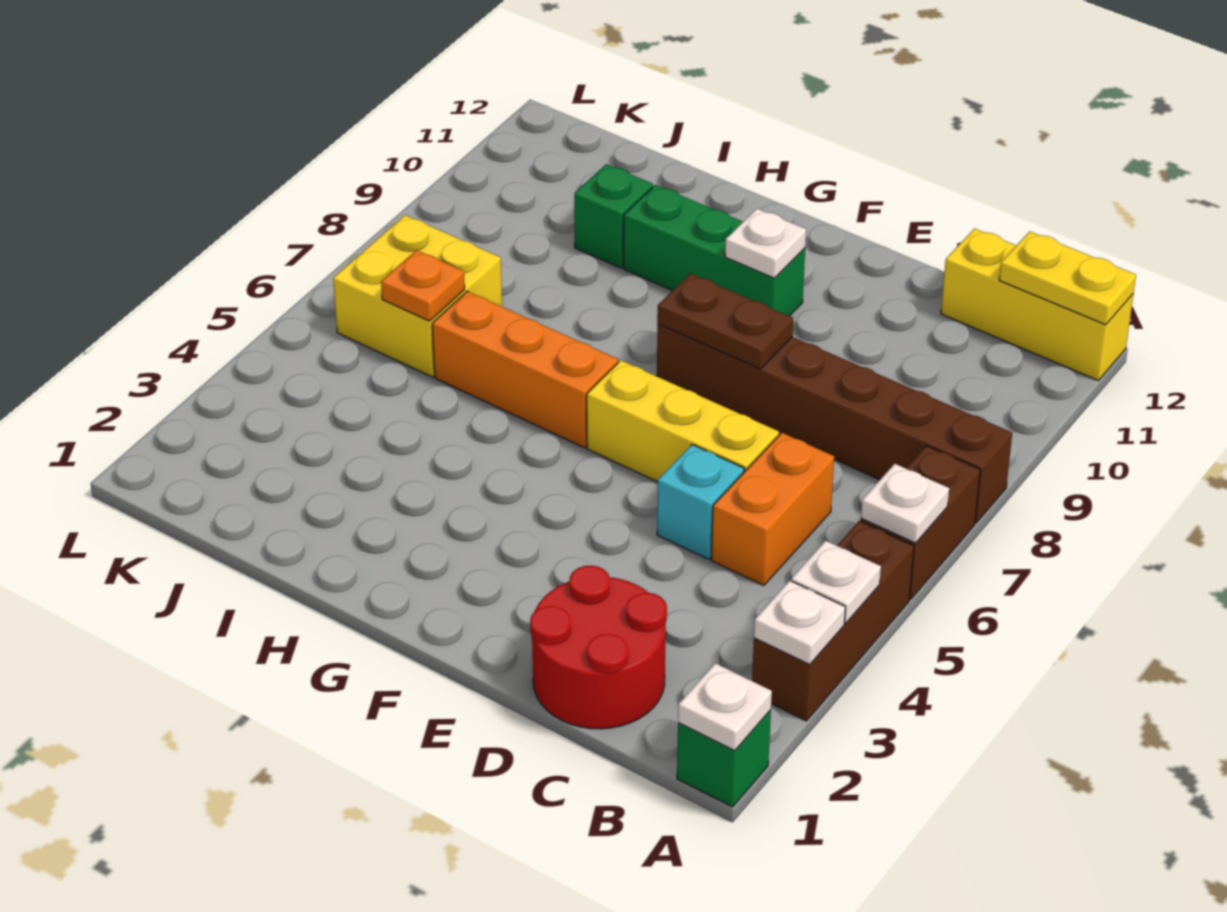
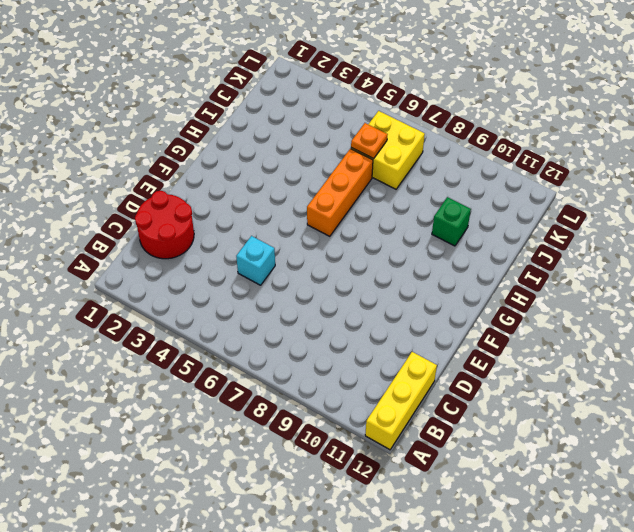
none -> green 1x1 brick [677,710,771,807]
none -> brown 1x3 brick [752,521,914,721]
none -> brown 1x2 brick [861,446,980,599]

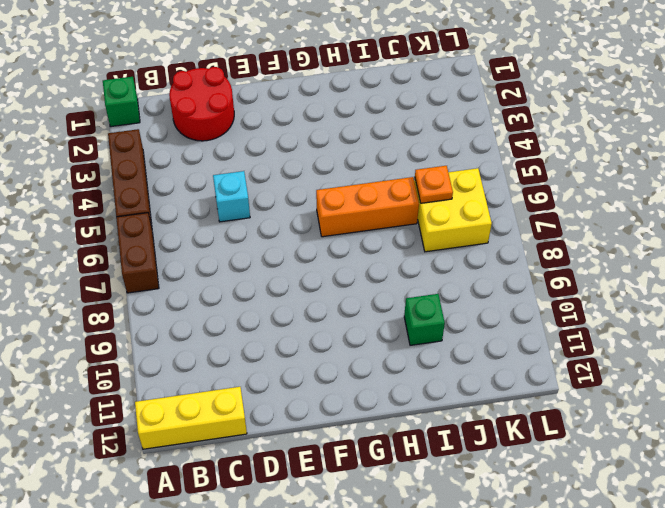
none -> brown 1x6 brick [657,324,1012,523]
none -> orange 1x2 brick [711,433,834,586]
none -> yellow 1x3 brick [587,360,779,482]

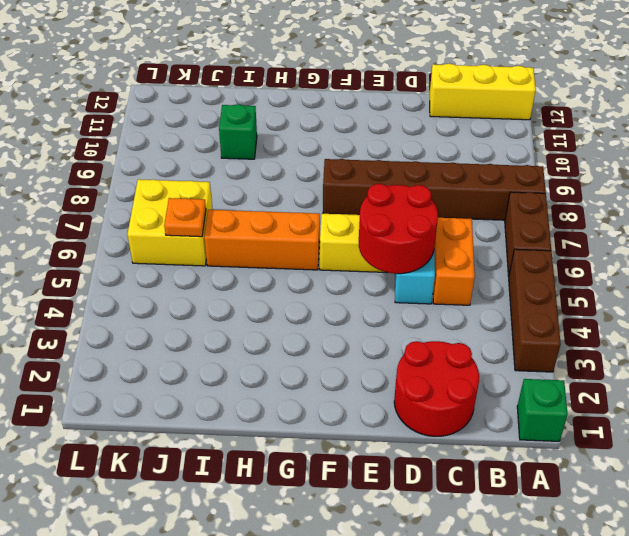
red 2x2 round brick [359,184,438,274] -> none
none -> green 1x3 brick [624,185,805,316]
none -> white 1x1 plate [678,663,772,751]
none -> white 1x1 plate [754,581,845,665]

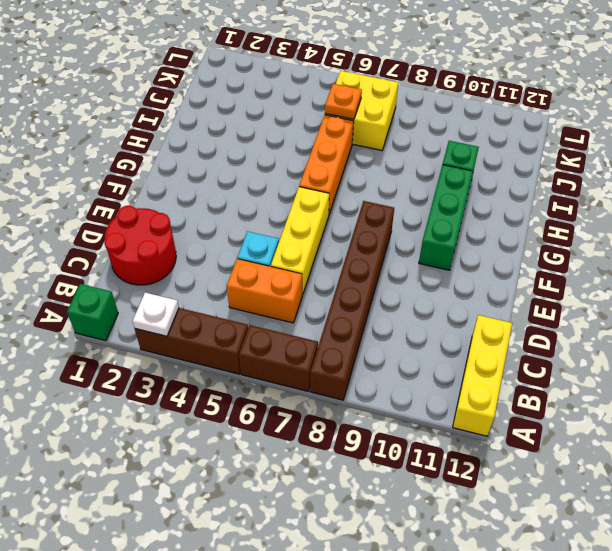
none -> white 1x1 plate [678,663,772,751]
none -> white 1x1 plate [791,541,881,623]
none -> white 1x1 plate [861,464,949,543]

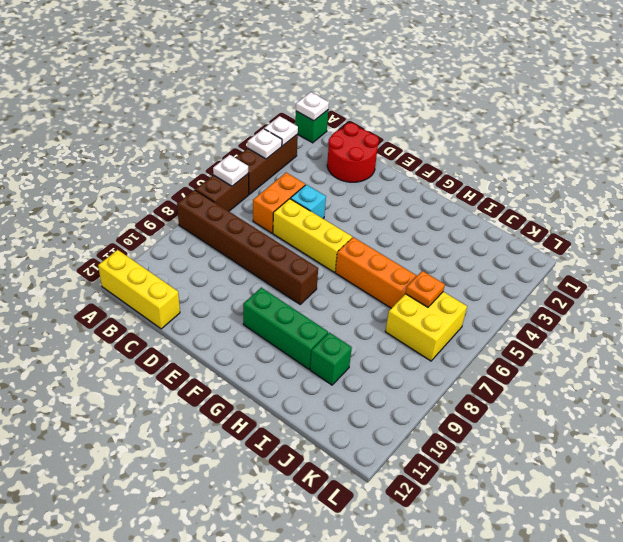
none -> yellow 1x2 plate [999,231,1136,325]
none -> brown 1x2 plate [657,273,793,369]
none -> white 1x1 plate [725,209,806,278]

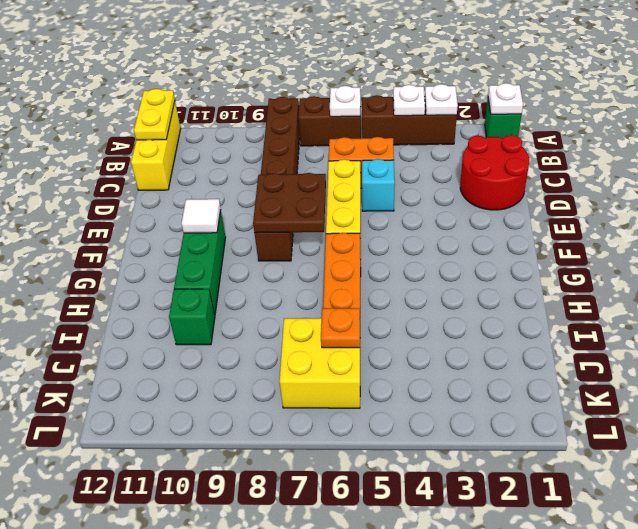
brown 2x2 plate [253,173,326,233] -> brown 1x2 plate [657,273,793,369]
white 1x1 tile [182,199,221,233] -> white 1x1 plate [725,209,806,278]

